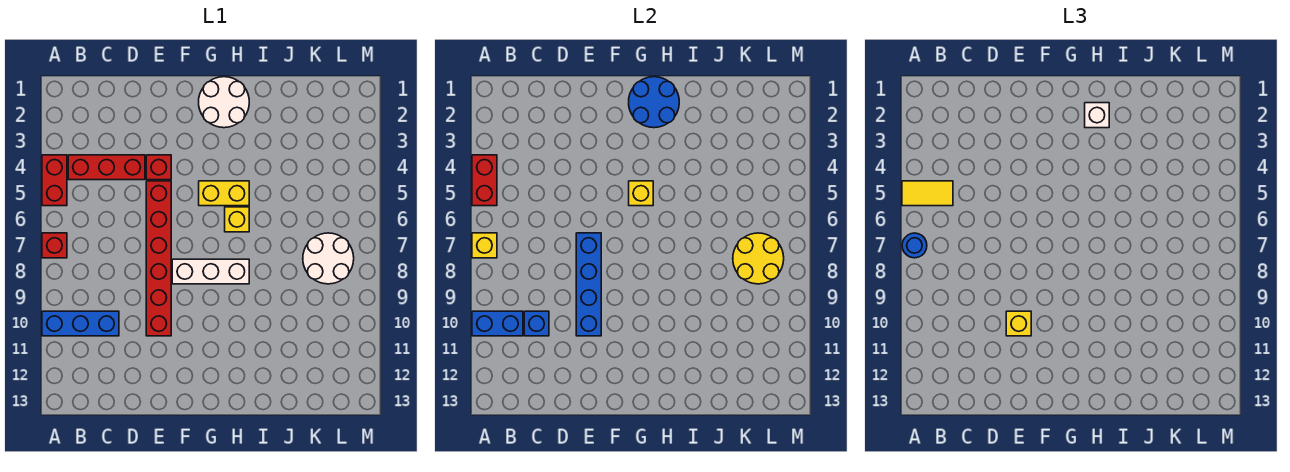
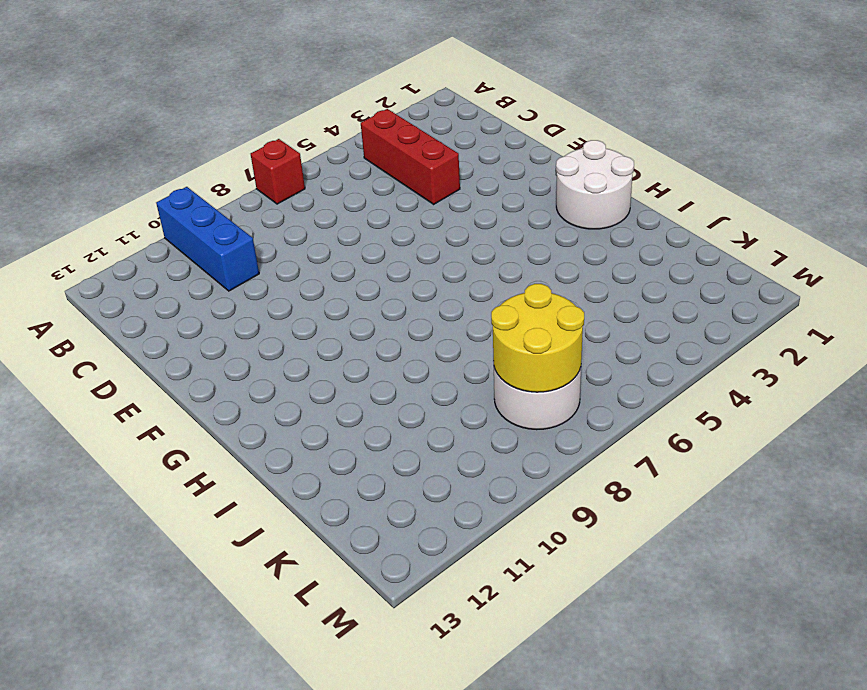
none -> red 1x2 brick [42,155,67,206]
none -> red 1x1 brick [146,155,171,180]
none -> red 1x6 brick [146,181,171,336]

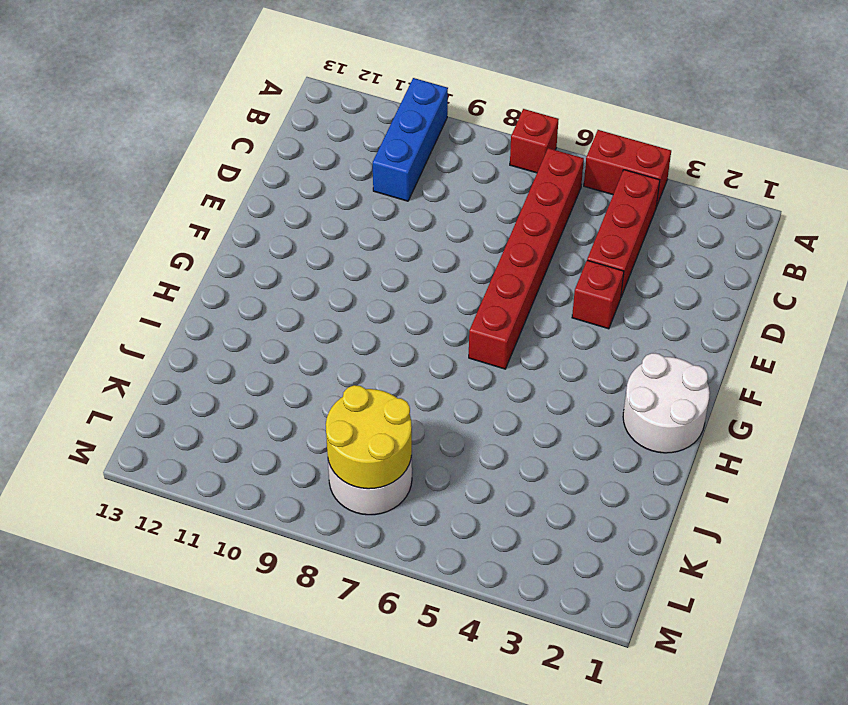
red 1x6 brick [469,148,584,369] -> red 1x6 brick turned to [146,181,171,336]
none -> white 1x3 brick [172,259,249,284]
none -> yellow 1x2 brick [199,181,249,206]
none -> yellow 1x1 brick [225,207,249,232]

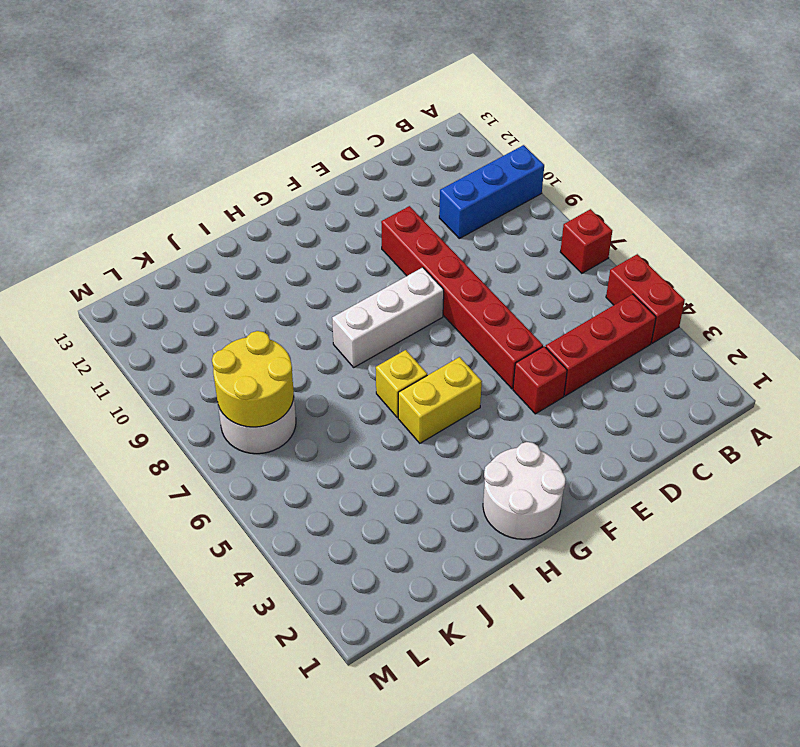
none -> red 1x2 brick [472,155,497,206]
none -> yellow 1x1 brick [472,233,497,258]
none -> blue 1x2 brick [472,311,523,336]

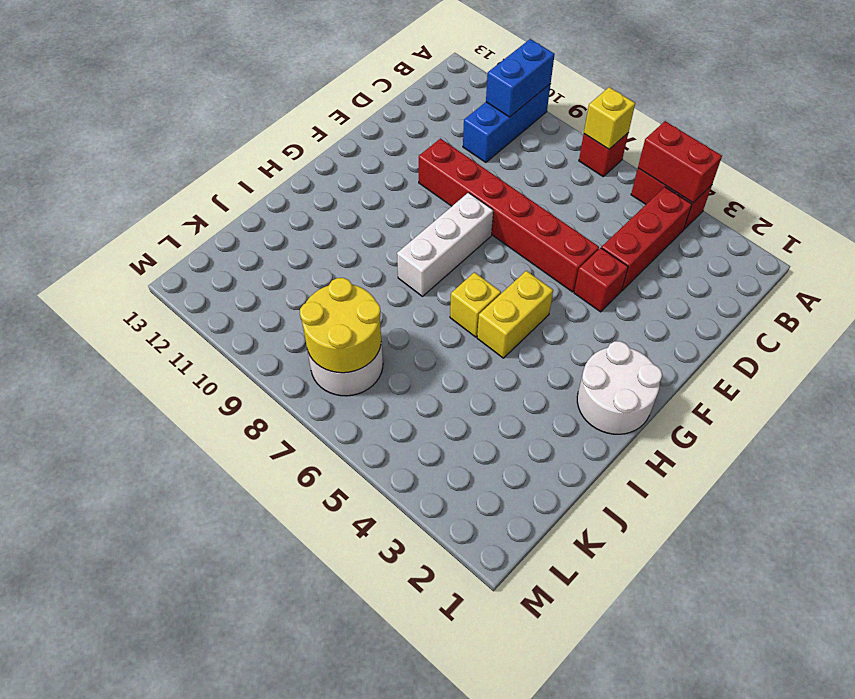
none -> blue 1x1 brick [524,311,549,336]
none -> blue 1x4 brick [576,233,601,336]
none -> blue 2x2 round brick [629,77,679,128]

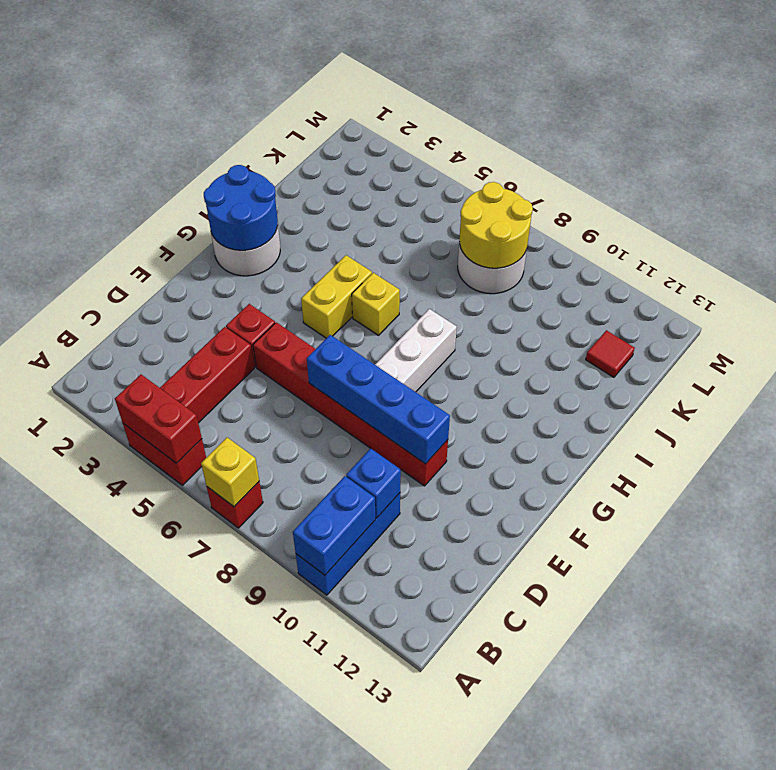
red 1x1 tile [586,330,635,377] -> none
none -> yellow 1x1 brick [629,181,653,206]
none -> yellow 1x2 tile [902,181,953,206]
none -> blue 1x1 round brick [902,233,927,258]

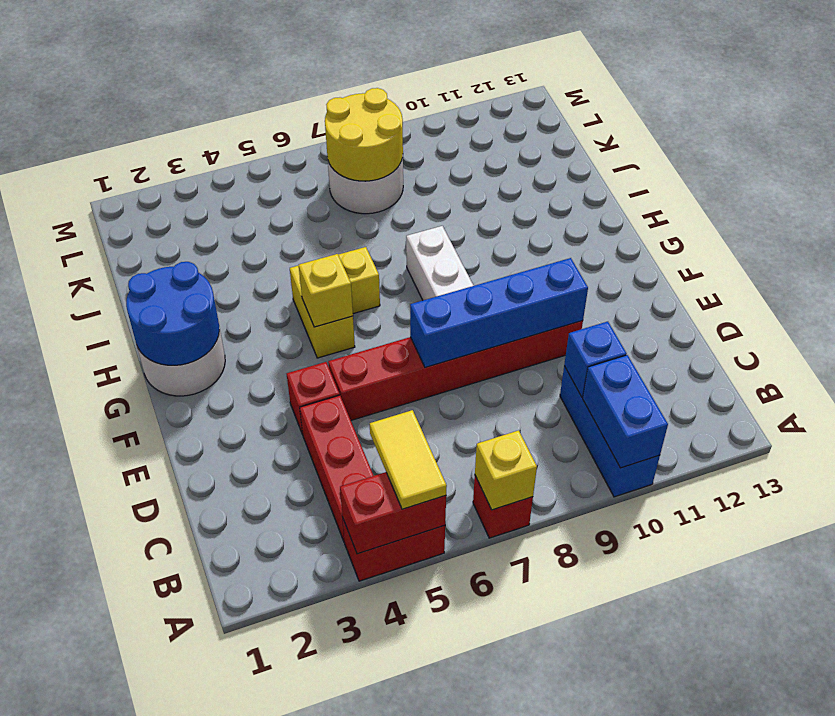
none -> blue 1x1 round brick [902,233,927,258]
none -> yellow 1x1 brick [1006,311,1031,336]
none -> white 1x1 brick [1085,103,1109,128]

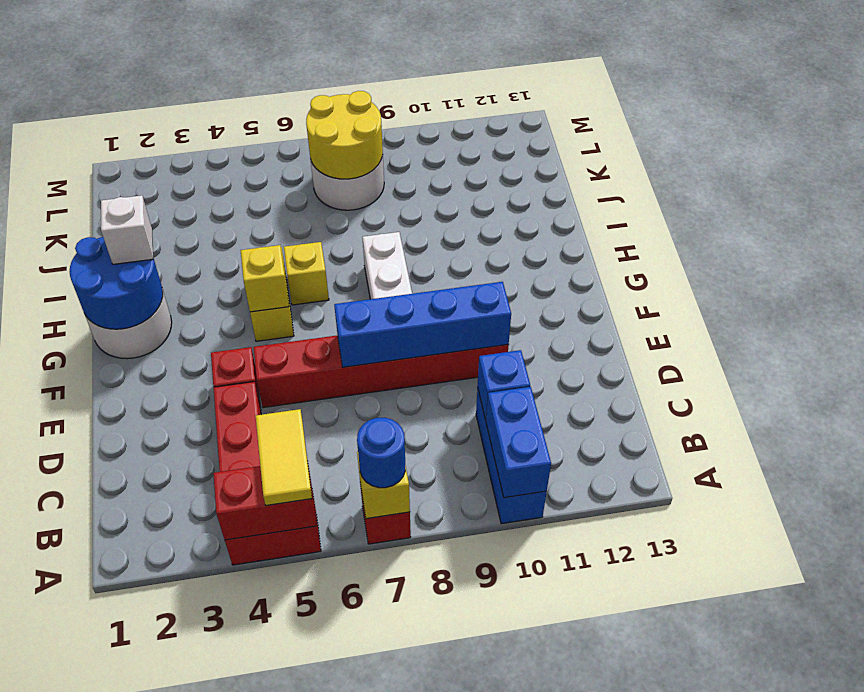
none -> yellow 1x1 brick [1006,311,1031,336]

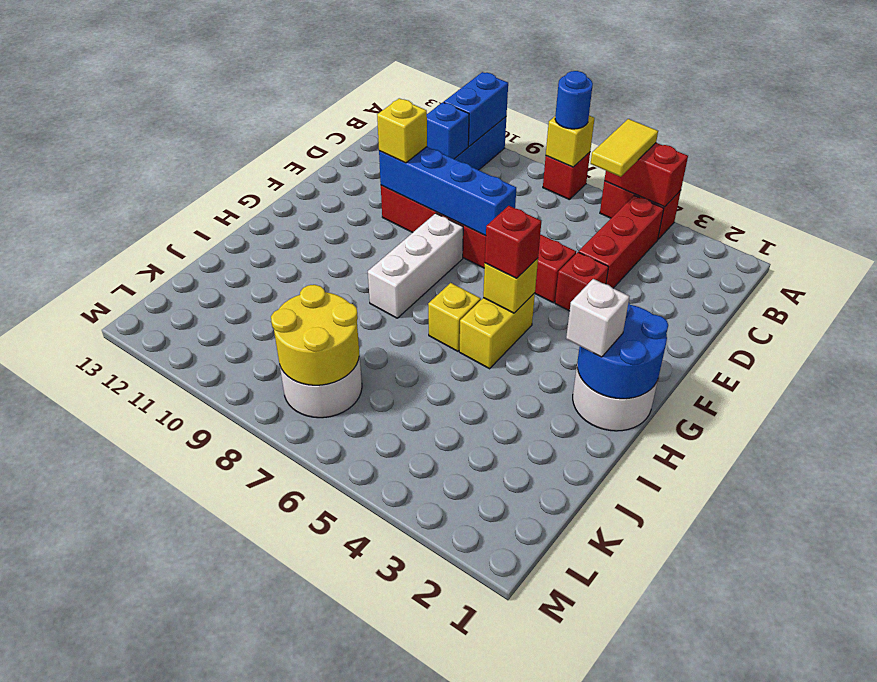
red 1x1 brick [485,206,541,278] -> none

